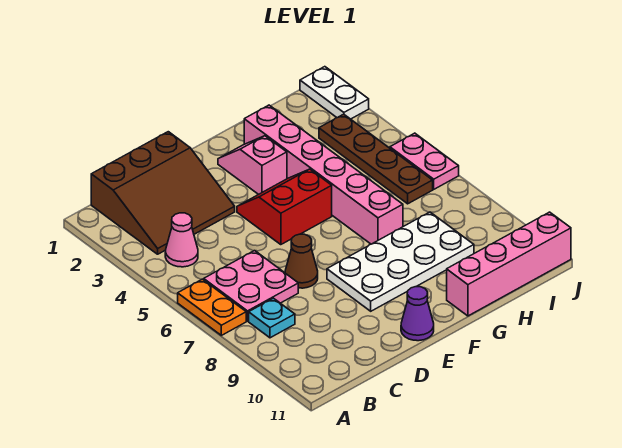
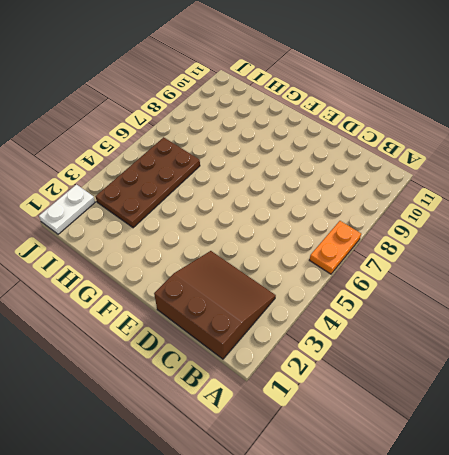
brown 2x4 plate [95,137,200,228] -> brown 1x4 plate [319,114,433,204]
none -> pink 1x1 cone [165,213,198,267]
none -> pink 2x2 plate [204,251,298,321]
none -> cyan 1x1 plate [249,298,295,338]

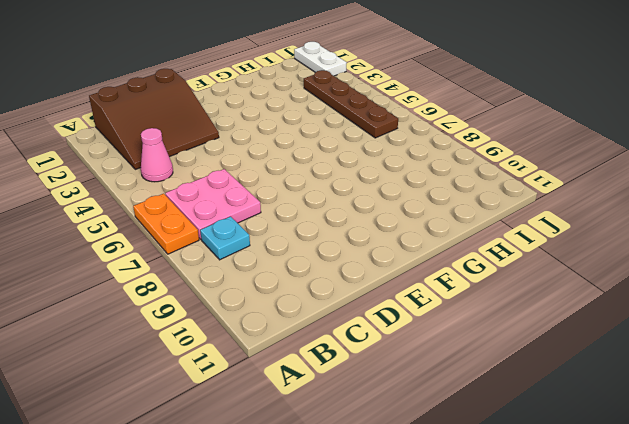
none -> brown 1x1 cone [285,234,318,288]
none -> red 2x2 slope [237,169,332,245]
none -> white 2x4 plate [327,212,474,311]

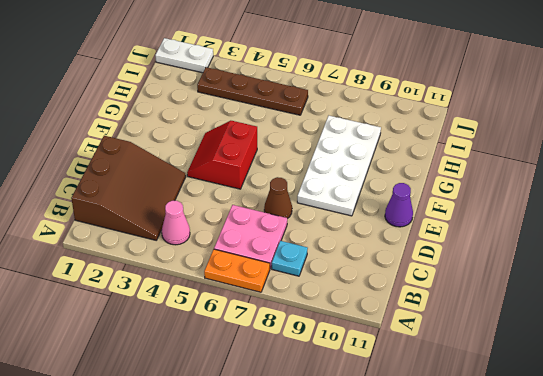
none -> pink 1x2 slope [218,136,287,194]
none -> pink 1x6 brick [244,105,403,244]
none -> pink 1x4 brick [447,212,571,316]

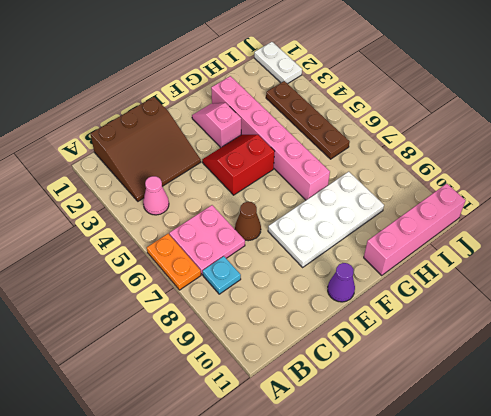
none -> pink 1x2 plate [390,133,459,189]

